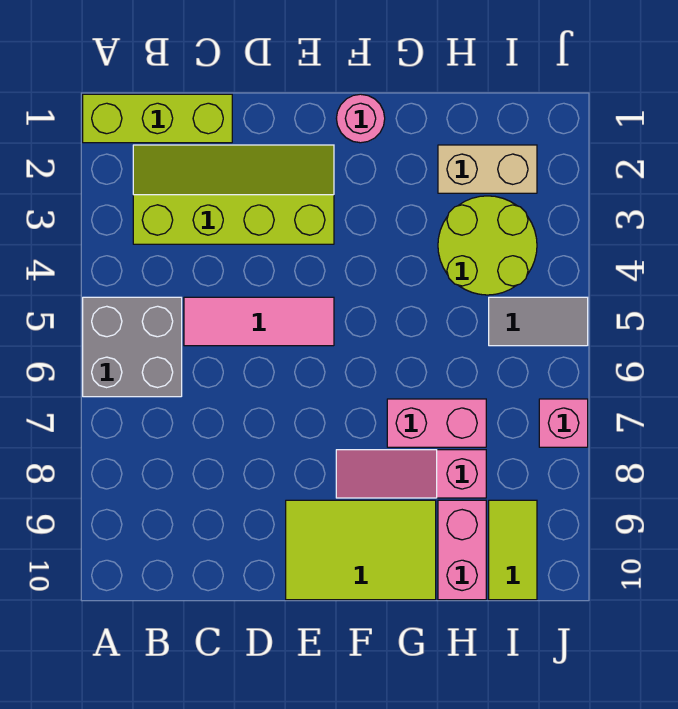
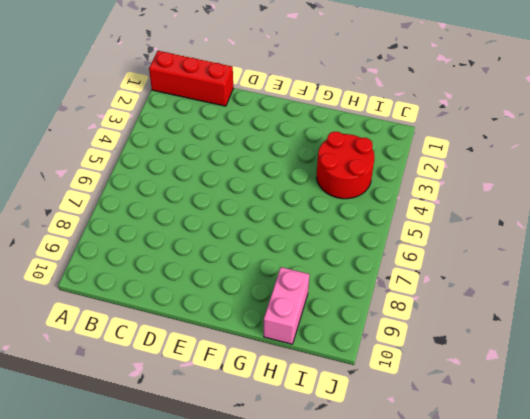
red 1x3 brick [149,51,233,106] -> lime 1x3 brick [83,94,232,143]
red 2x2 round brick [317,132,374,199] -> lime 2x2 round brick [438,196,537,295]
none -> grey 2x2 brick [83,297,182,397]
none -> lime 2x4 slope [133,145,334,244]
none -> pink 1x3 tile [184,297,334,346]

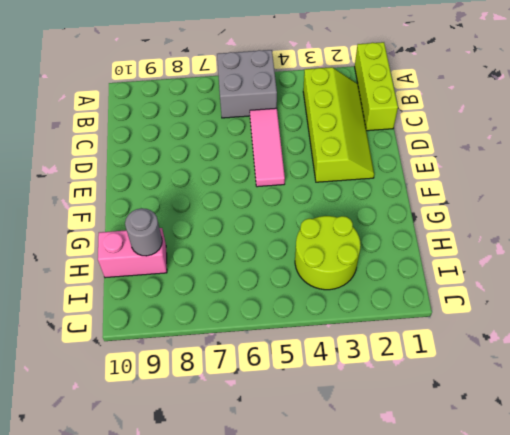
grey 1x1 round brick [125,208,162,256] -> none
none -> lime 2x3 tile [286,500,436,600]
none -> pink 1x1 round brick [336,94,385,143]
none -> pink 1x3 slope [336,450,486,498]

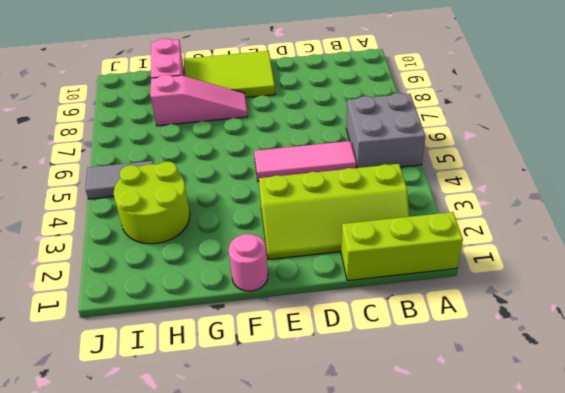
none -> pink 1x2 brick [387,399,486,447]
none -> tan 1x2 brick [438,145,537,193]
none -> lime 1x2 tile [489,500,537,600]

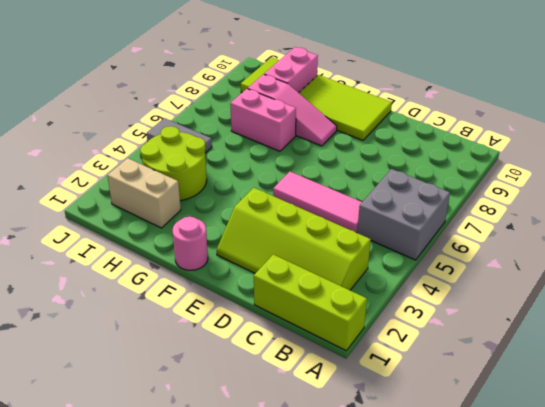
none -> pink 1x1 brick [539,399,588,447]

